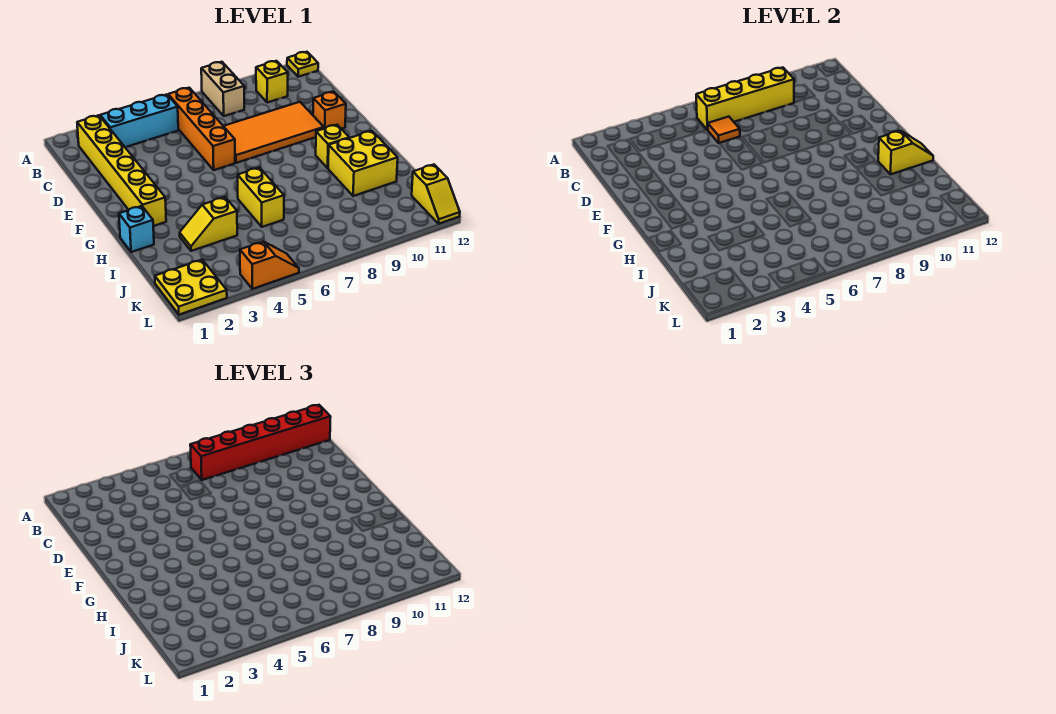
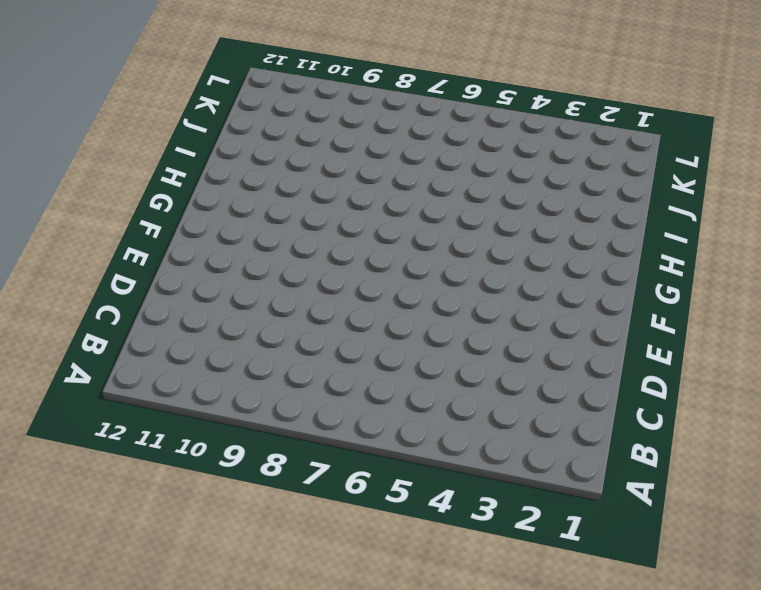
none -> tan 1x2 brick [201,62,244,116]
none -> yellow 1x1 plate [287,52,318,77]
none -> yellow 1x6 brick [77,115,166,226]

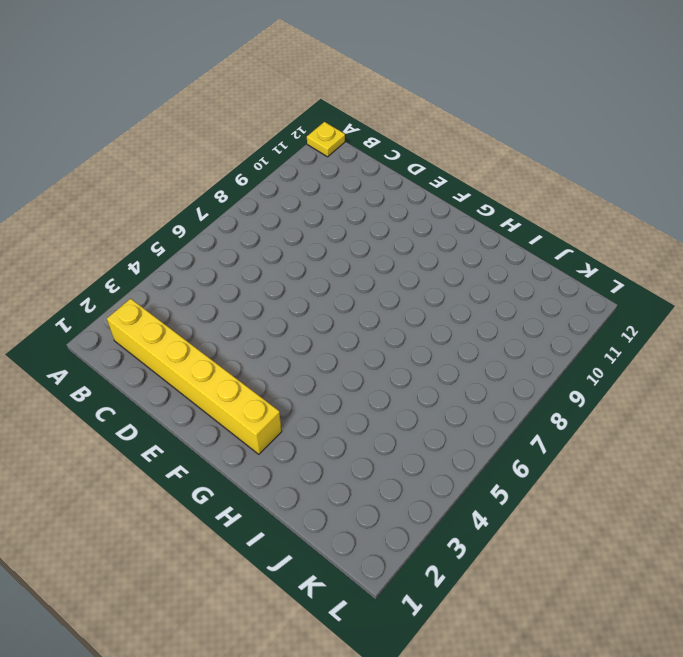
none -> tan 1x2 brick [201,62,244,116]
none -> cyan 1x3 brick [100,95,178,147]
none -> orange 1x4 brick [168,88,235,170]

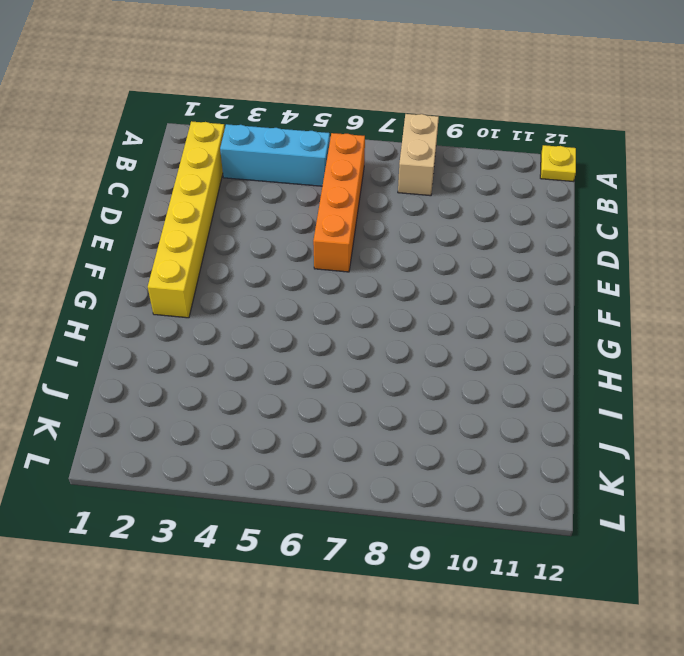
none -> yellow 1x1 brick [256,61,288,103]
none -> orange 2x4 tile [224,102,324,163]
none -> orange 1x1 brick [313,92,346,129]

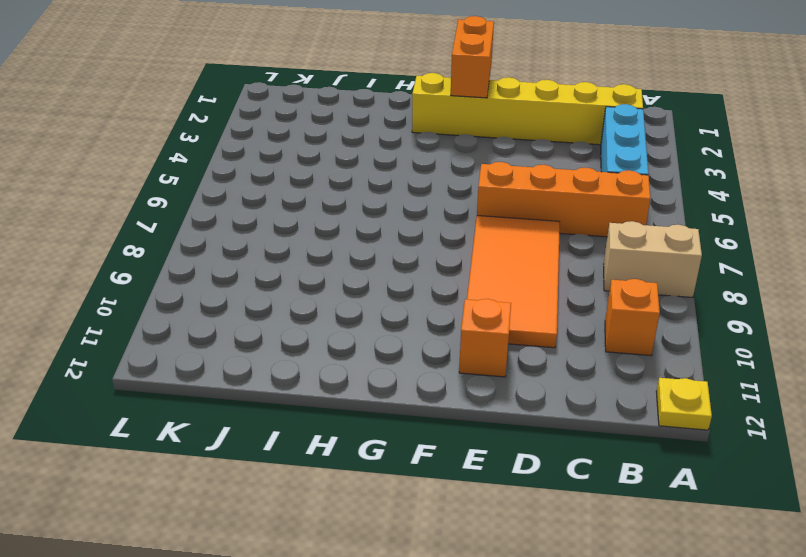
orange 1x1 brick [605,279,660,356] -> yellow 1x1 brick [256,61,288,103]
orange 1x2 brick [451,16,494,98] -> none
none -> yellow 1x1 brick [316,125,349,168]
none -> cyan 1x1 brick [119,206,154,252]
none -> yellow 1x2 brick [238,168,284,227]

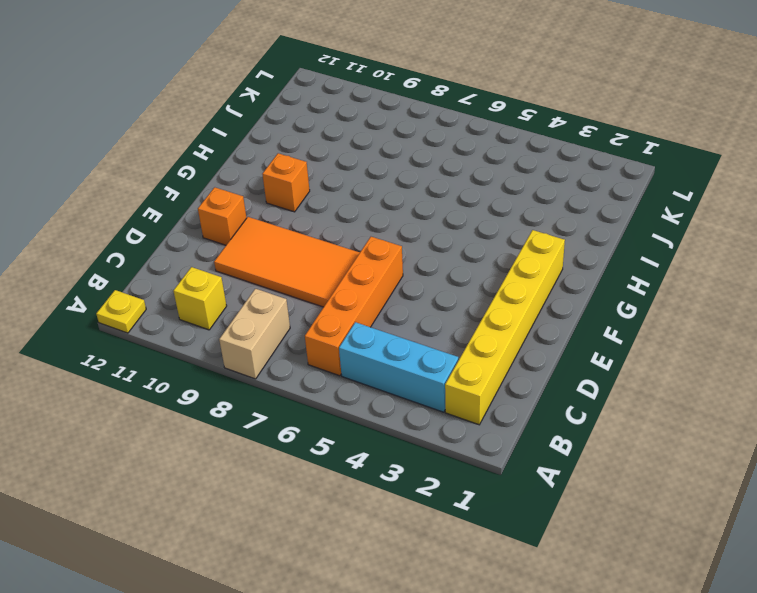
orange 1x1 brick [262,153,310,212] -> yellow 1x1 brick [316,125,349,168]
none -> cyan 1x1 brick [119,206,154,252]
none -> yellow 1x2 brick [238,168,284,227]
none -> yellow 2x2 brick [328,131,398,196]

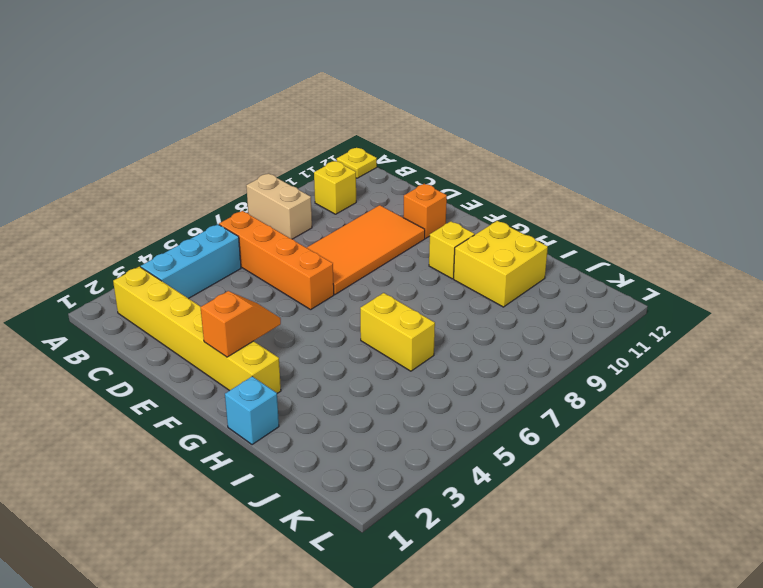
orange 1x2 slope [200,291,281,357] -> orange 1x2 slope moved to [240,242,299,289]
none -> yellow 1x2 slope [180,197,237,251]
none -> yellow 2x2 plate [155,260,227,315]
none -> yellow 1x2 slope [412,165,460,224]

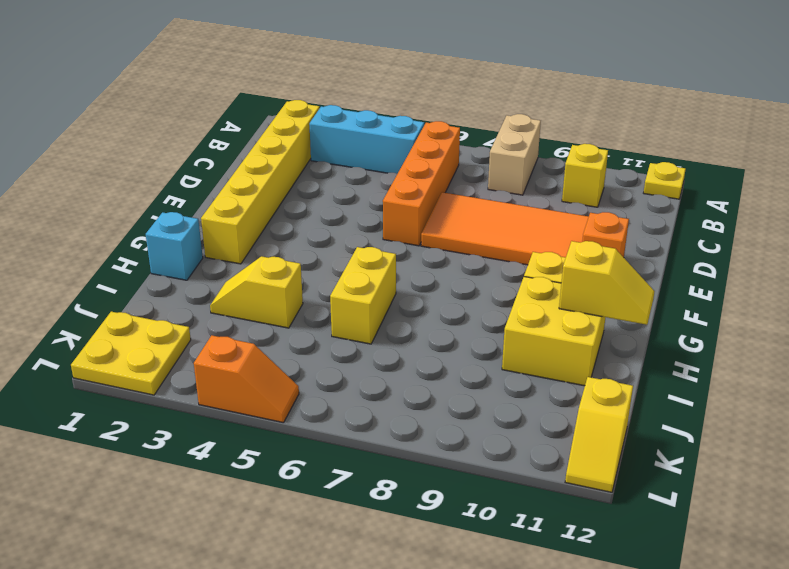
none -> yellow 1x4 brick [696,68,794,130]
none -> orange 1x1 tile [708,117,740,143]
none -> red 1x6 brick [190,405,331,480]

